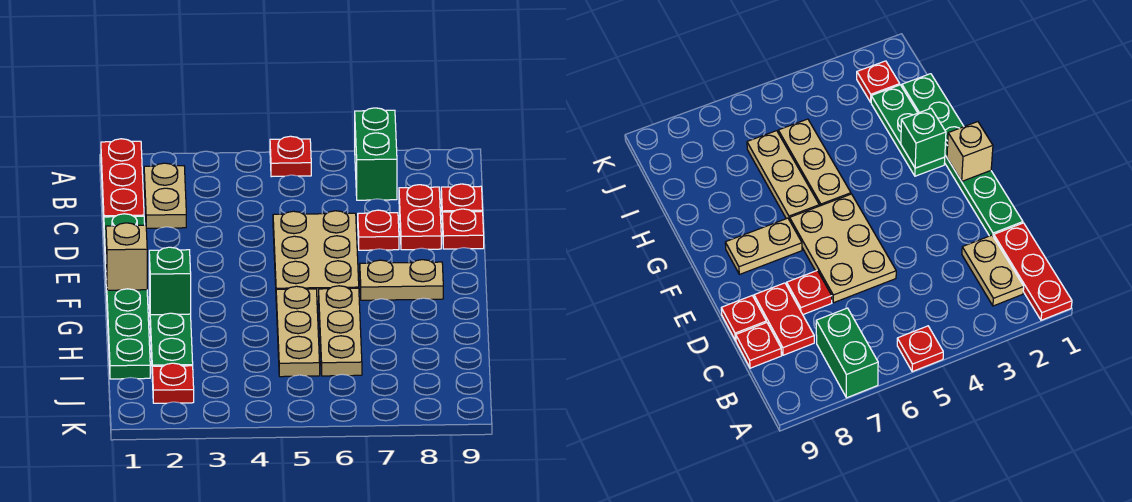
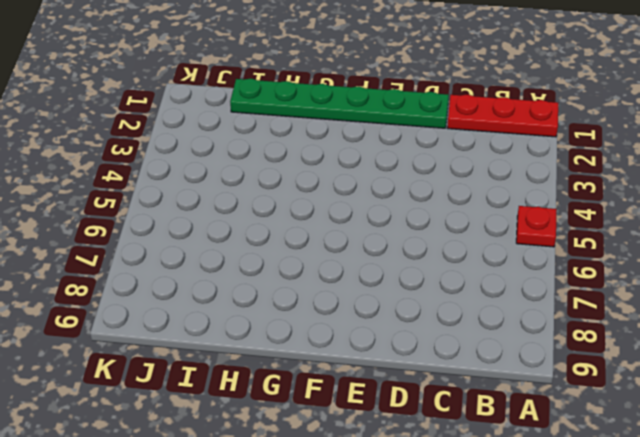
none -> green 1x2 brick [355,108,397,200]
none -> tan 1x2 plate [144,163,186,228]
none -> red 1x2 plate [399,185,441,250]

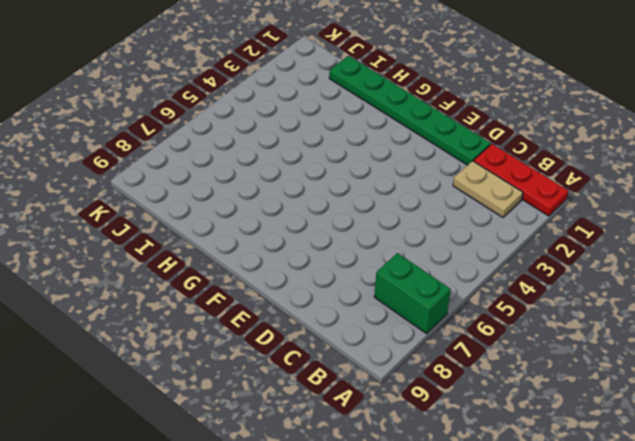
none -> red 1x1 plate [270,136,311,177]
none -> red 1x2 plate [399,185,441,250]
none -> red 1x1 plate [441,184,483,212]

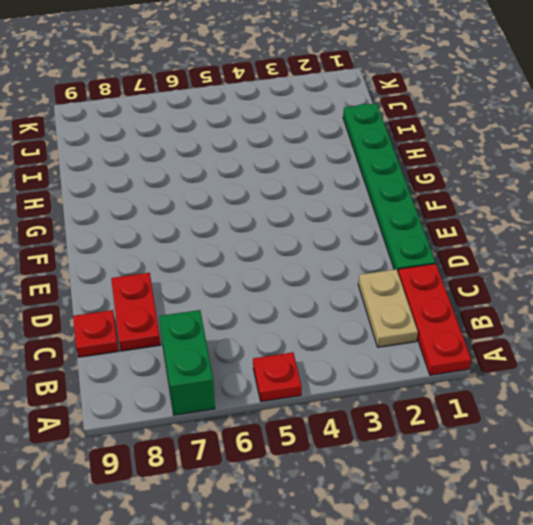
none -> tan 2x3 plate [273,211,359,301]
none -> red 1x1 plate [358,210,399,250]
none -> red 1x1 plate [442,209,484,249]

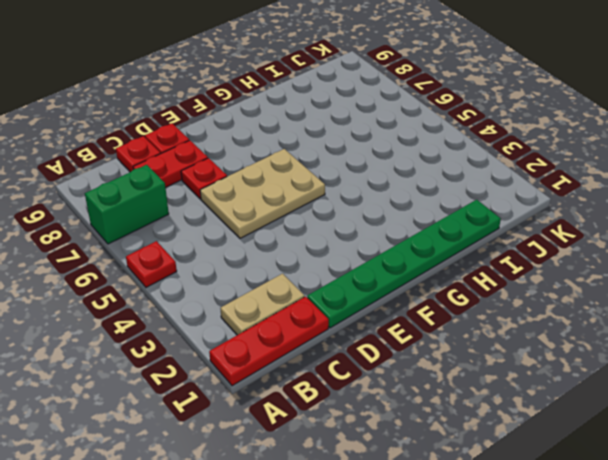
none -> tan 1x2 plate [360,260,443,300]
none -> green 1x3 plate [149,296,193,366]
none -> tan 1x3 plate [276,286,320,377]

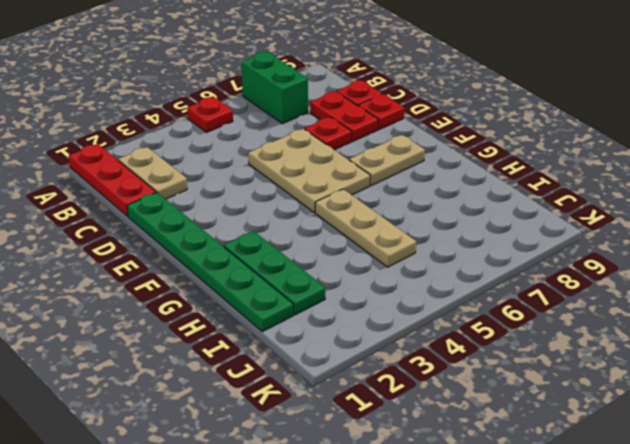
none -> tan 1x3 plate [319,286,362,376]
none -> red 1x1 plate [152,363,194,403]
none -> tan 1x1 brick [106,223,147,290]

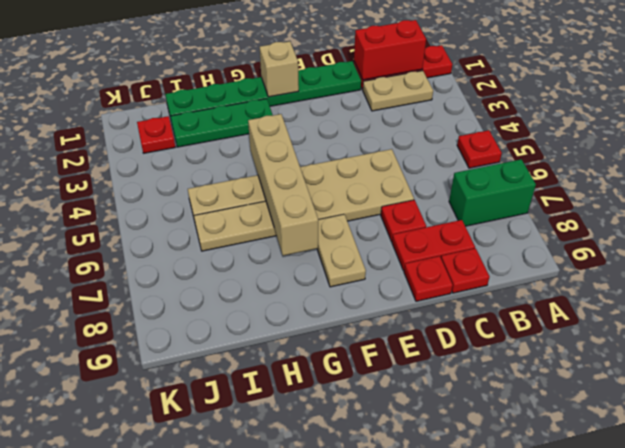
red 1x2 brick [354,20,426,80] -> none
tan 1x4 brick [248,114,318,256] -> none
none -> green 1x1 brick [149,247,191,315]

